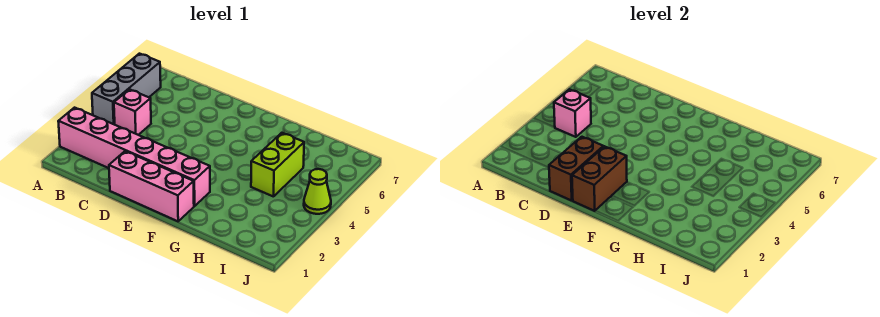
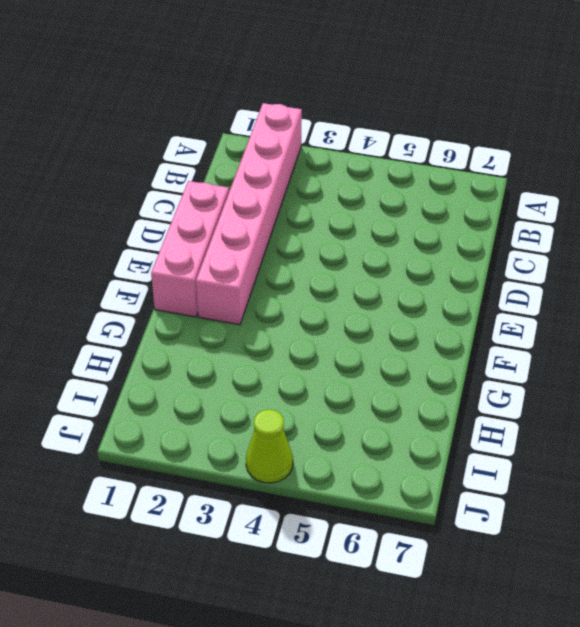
none -> grey 1x3 brick [92,54,161,125]
none -> pink 1x1 brick [114,89,151,135]

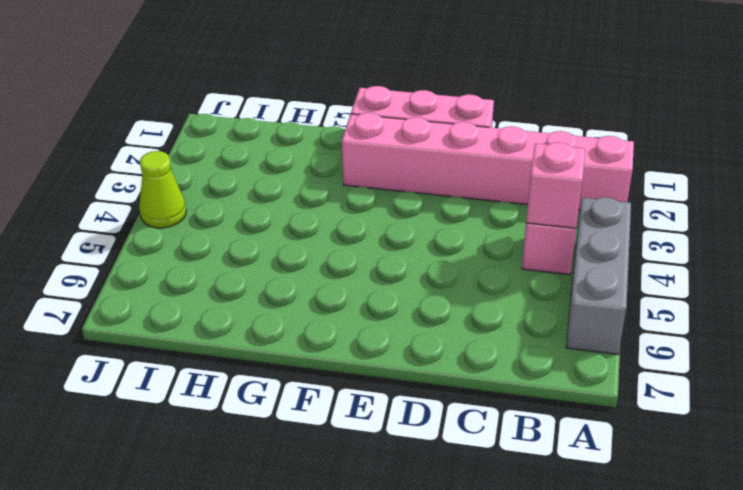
none -> lime 1x2 brick [251,133,304,197]
none -> brown 1x2 brick [549,137,603,201]

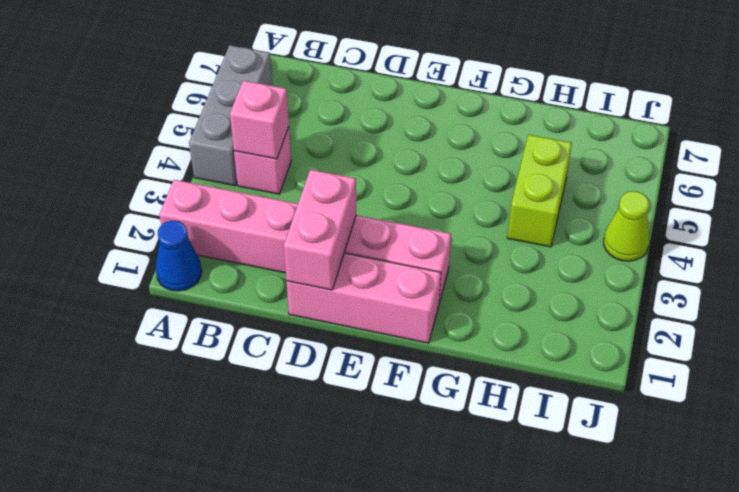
blue 1x1 cone [155,221,202,291] -> none
pink 1x2 brick [284,170,356,290] -> brown 1x2 brick [549,137,603,201]
none -> brown 1x2 brick [572,146,627,211]

